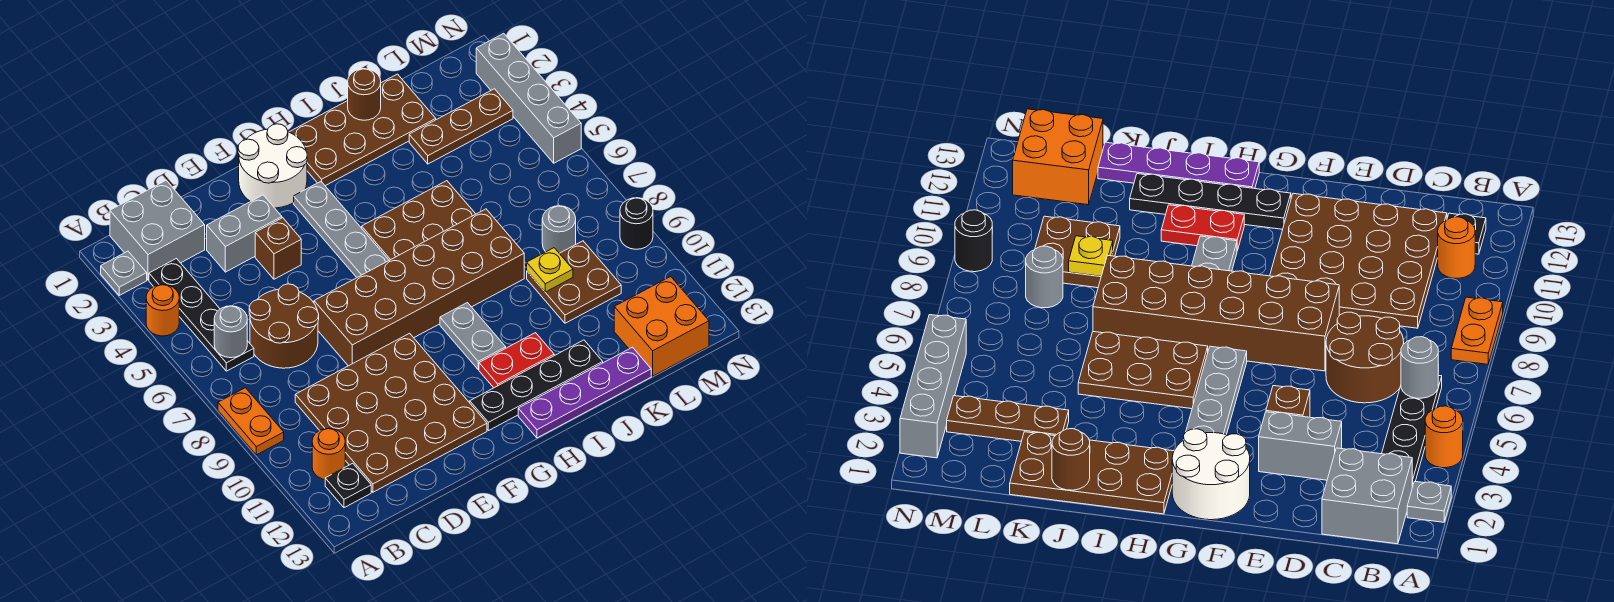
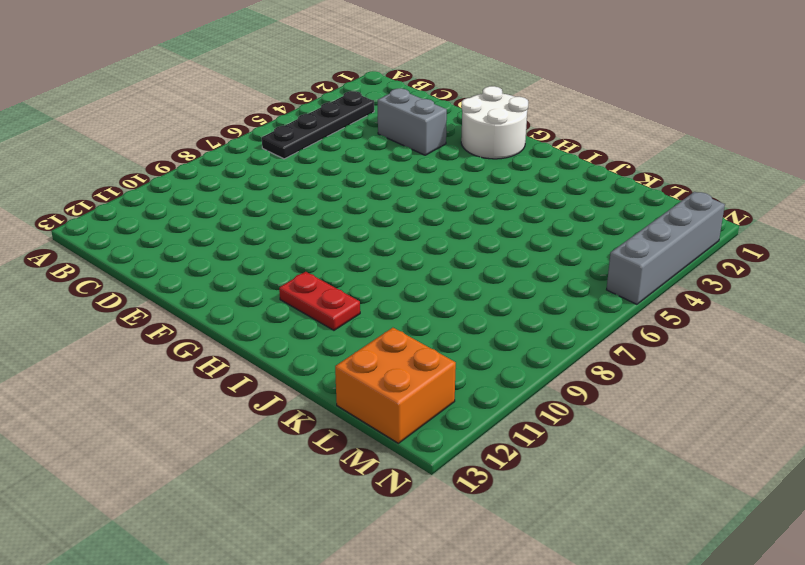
none -> grey 1x1 plate [101,251,147,295]
none -> orange 1x1 round brick [146,284,179,336]
none -> orange 1x2 plate [218,388,284,455]

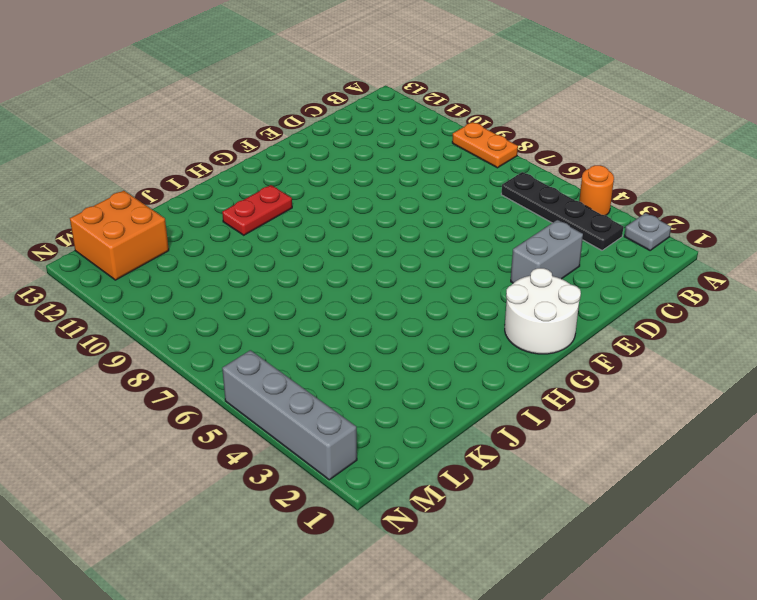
none -> grey 2x2 brick [110,180,205,280]
none -> orange 1x1 round brick [312,428,345,480]
none -> black 1x1 plate [325,463,371,508]

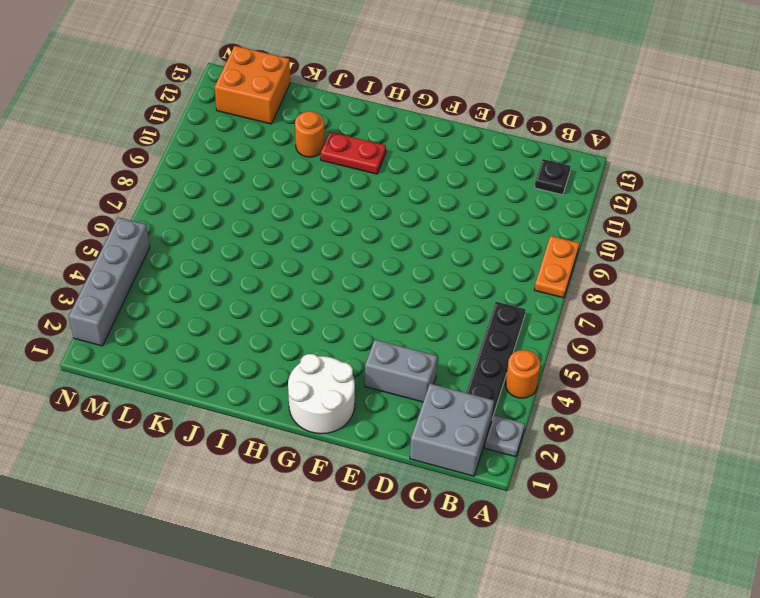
orange 1x1 round brick [295,111,324,157] -> orange 1x1 round brick moved to [312,428,345,480]
none -> brown 2x2 round brick [249,284,319,368]
none -> brown 4x4 plate [295,333,487,492]
none -> brown 1x1 brick [255,218,301,279]

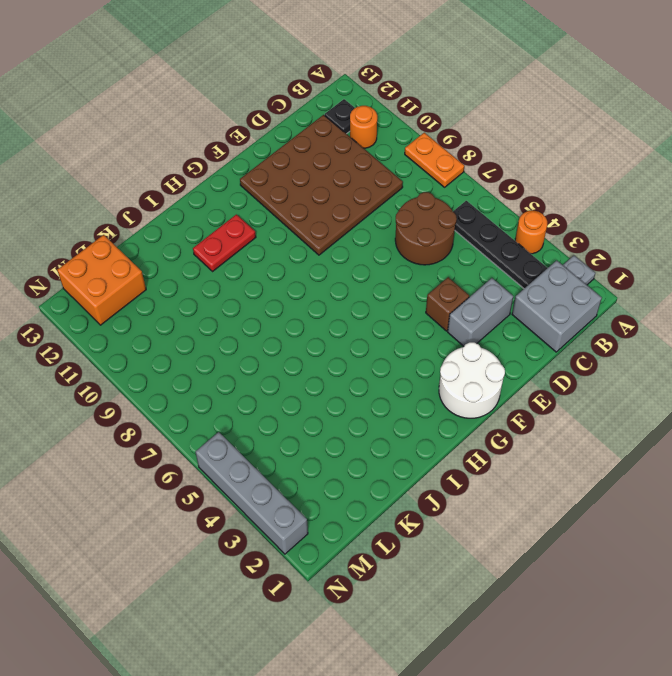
none -> brown 2x6 brick [314,209,524,366]
none -> grey 1x4 plate [294,182,389,277]
none -> black 1x4 plate [470,340,603,431]

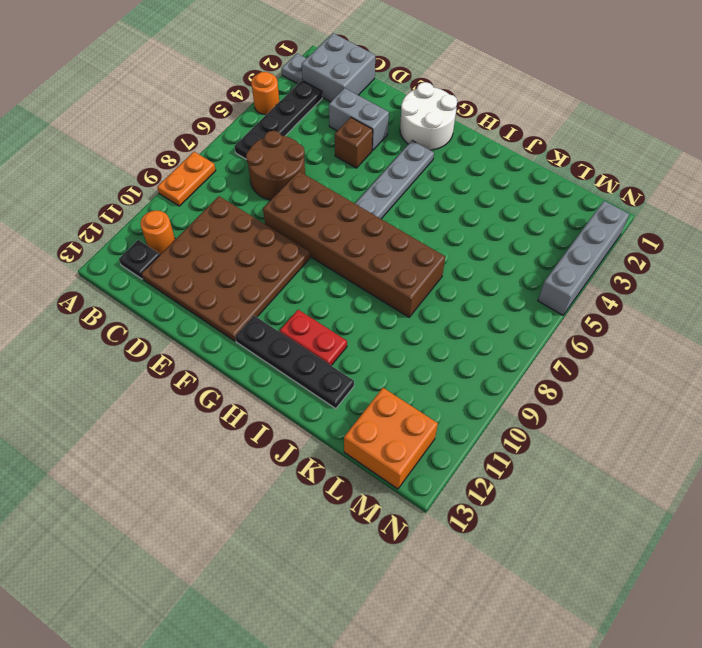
none -> brown 2x4 plate [290,74,436,186]
none -> brown 2x3 plate [362,181,475,260]
none -> grey 1x2 plate [440,303,506,370]

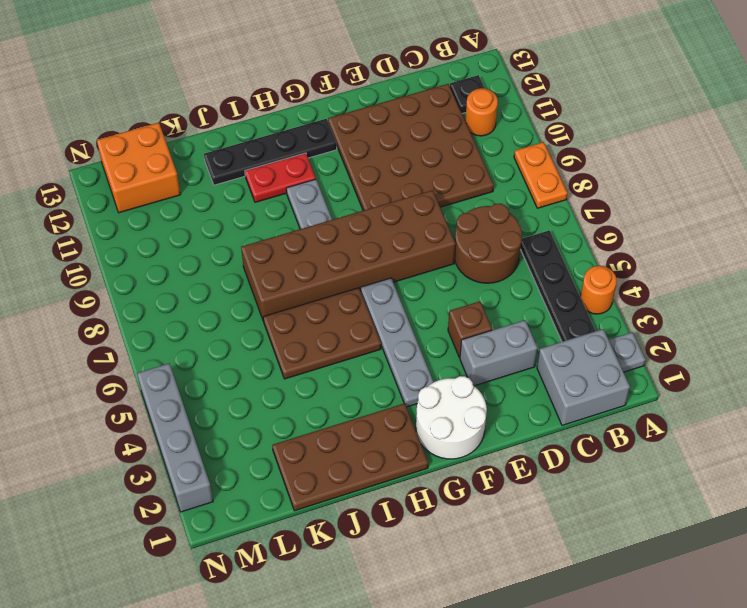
none -> purple 1x4 plate [518,347,651,438]
none -> brown 1x3 plate [409,89,513,164]
none -> brown 2x2 plate [527,241,621,323]

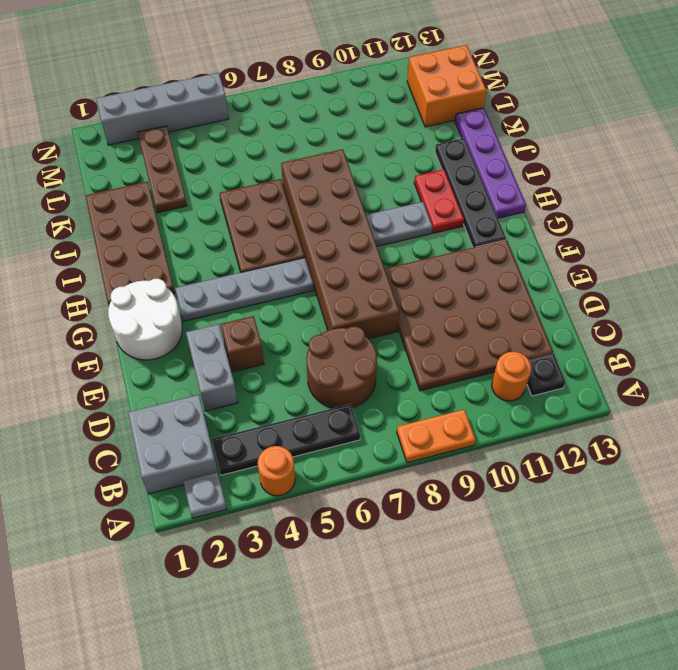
none -> brown 2x2 plate [527,241,621,323]
none -> grey 1x1 round brick [542,206,576,253]
none -> black 1x1 round brick [620,198,653,249]

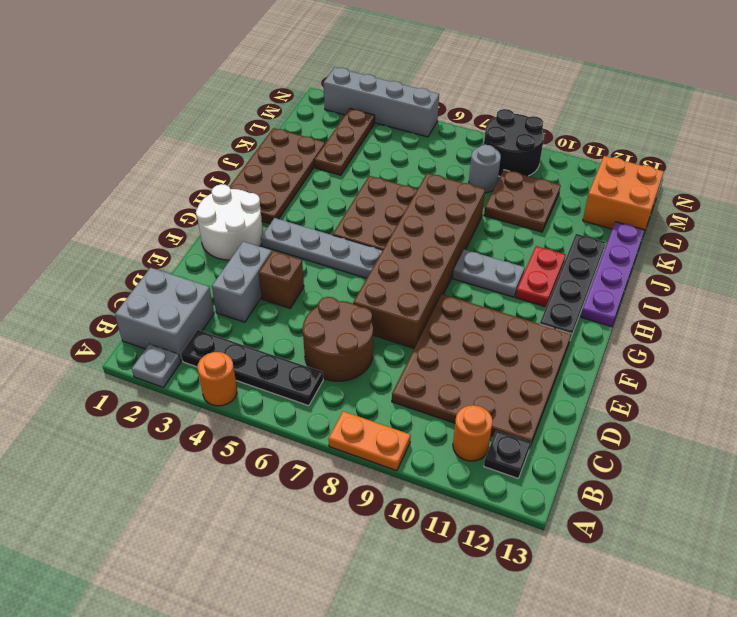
black 2x2 round brick [484,109,544,176] -> black 1x1 round brick [620,198,653,249]
none -> grey 1x1 round brick [214,306,247,358]
none -> brown 1x1 round brick [348,69,381,120]
none -> yellow 1x1 plate [527,248,573,292]

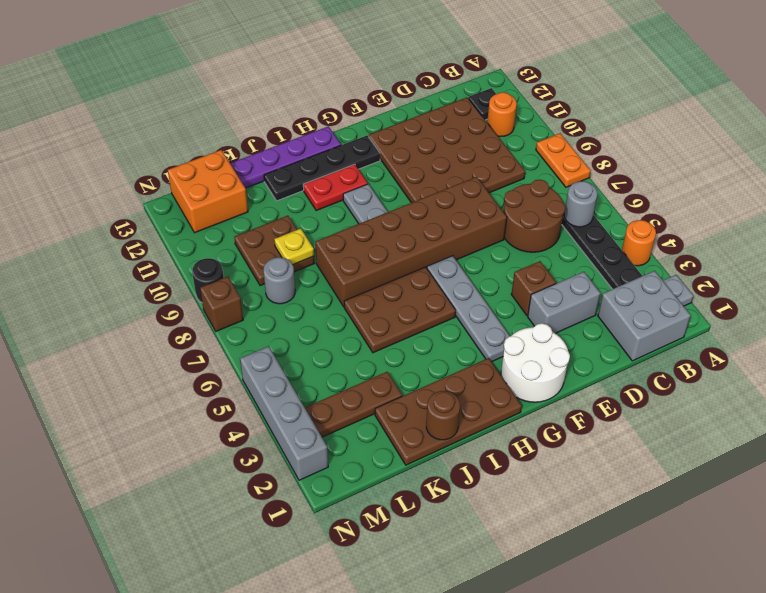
brown 1x1 brick [200,276,243,331] -> none

